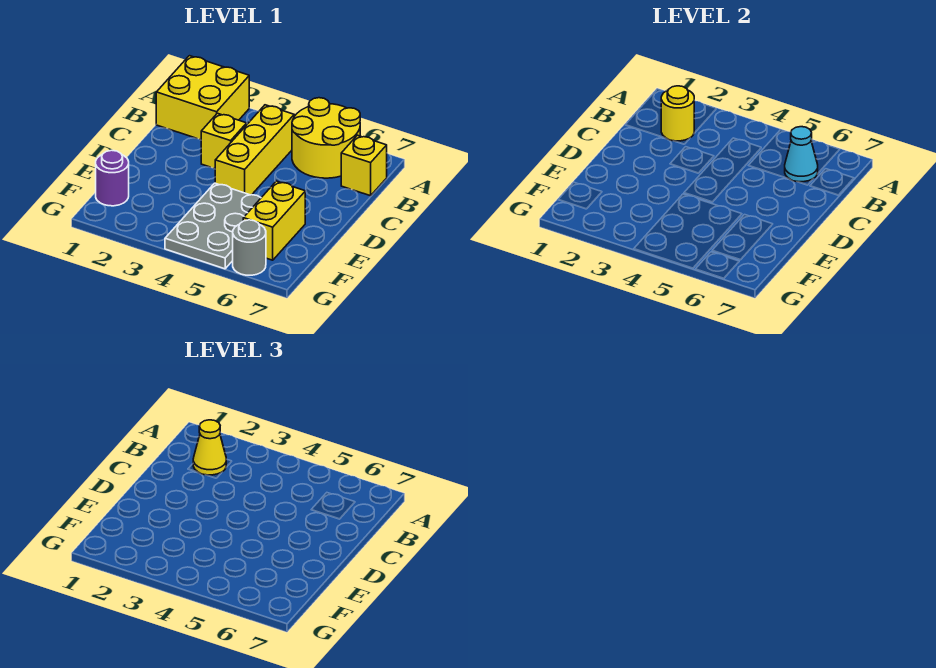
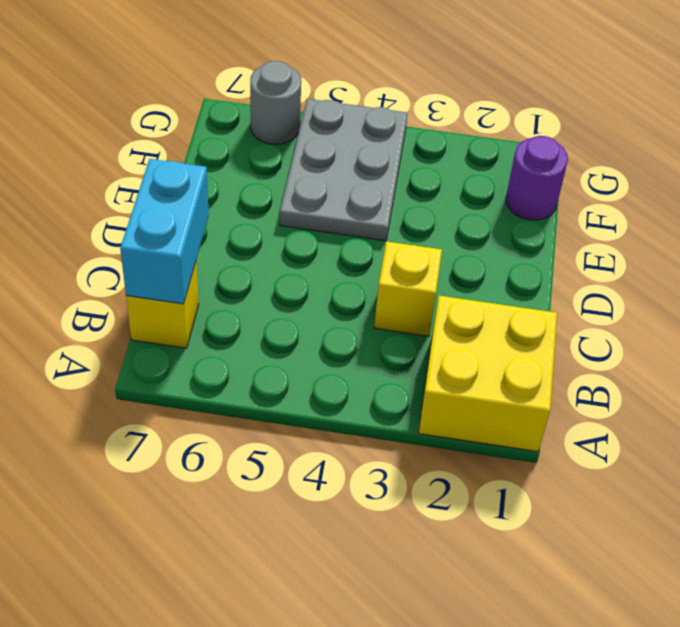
cyan 1x2 brick [120,159,209,304] -> none
none -> yellow 2x2 round brick [292,98,360,178]
none -> yellow 1x3 brick [215,105,294,195]
none -> yellow 1x2 brick [243,181,305,260]

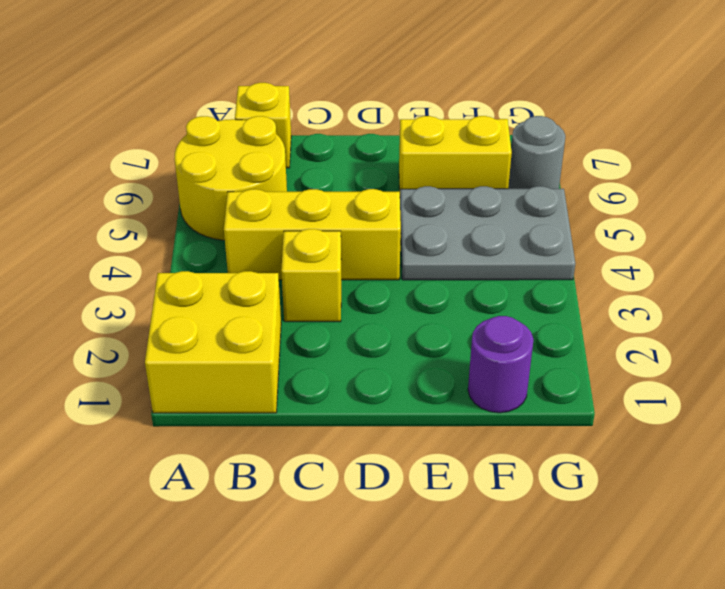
none -> yellow 1x1 round brick [661,86,694,141]
none -> cyan 1x1 cone [785,127,818,182]
none -> yellow 1x1 cone [193,420,226,475]

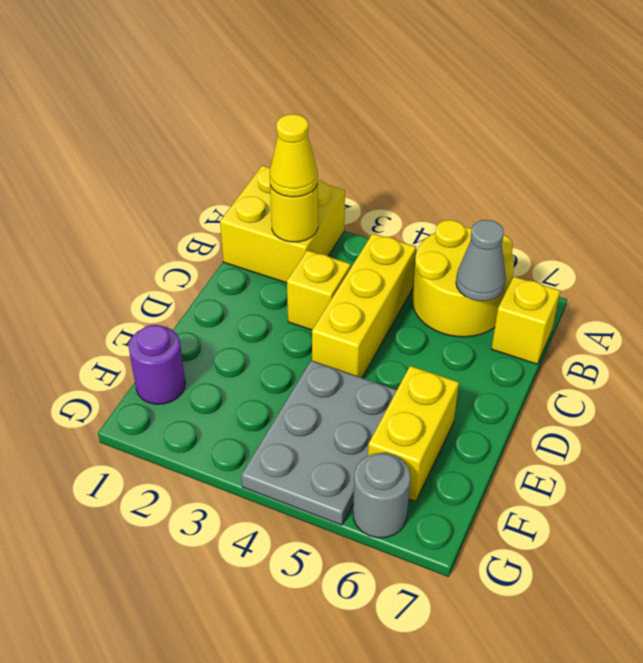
grey 1x1 cone [456,220,506,301] -> cyan 1x1 cone [785,127,818,182]

